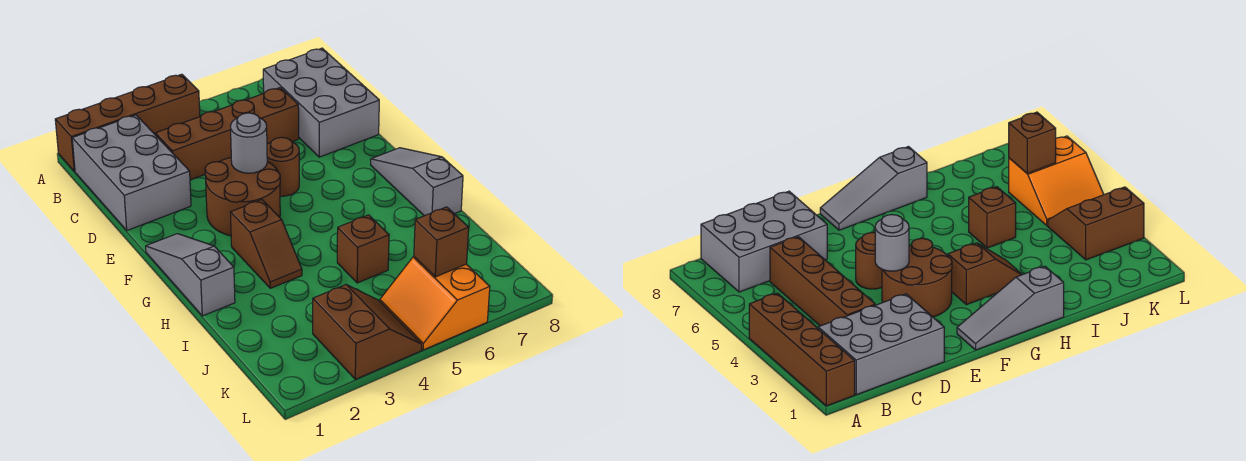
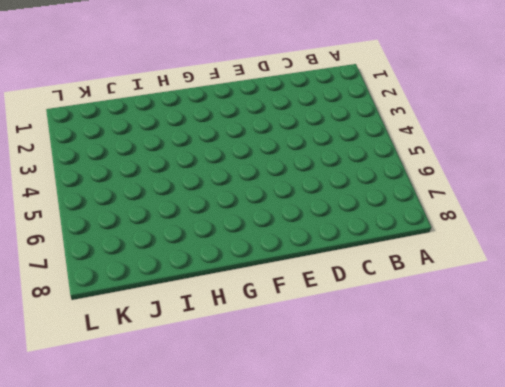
none -> brown 1x4 brick [55,74,200,171]
none -> grey 2x3 brick [72,115,191,230]
none -> grey 2x3 brick [263,48,379,157]

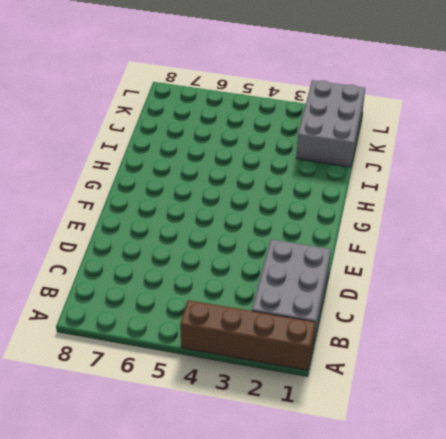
grey 2x3 brick [296,80,365,167] -> grey 2x3 brick moved to [263,48,379,157]
none -> brown 1x4 brick [155,88,299,180]
none -> brown 2x2 round brick [205,158,280,236]
none -> brown 1x1 round brick [267,137,299,196]

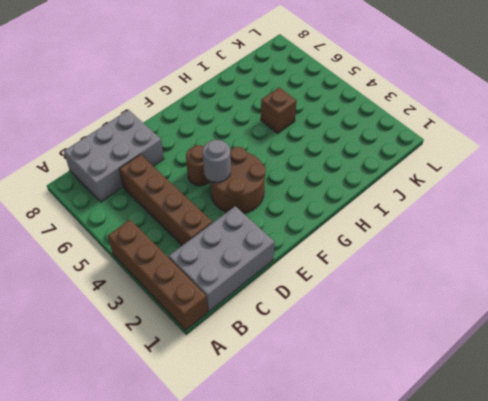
none -> grey 1x3 slope [146,234,235,316]
none -> grey 1x3 slope [371,148,463,216]
none -> brown 1x2 slope [231,200,302,288]

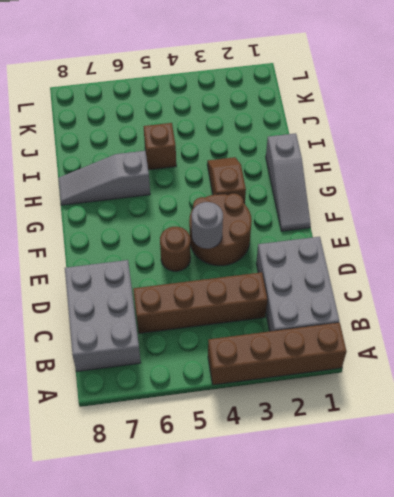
grey 1x3 slope [58,151,150,205] -> grey 1x3 slope turned to [371,148,463,216]
none -> brown 2x2 slope [313,285,422,379]
none -> orange 2x2 slope [380,257,490,350]
none -> brown 1x1 brick [414,207,469,277]

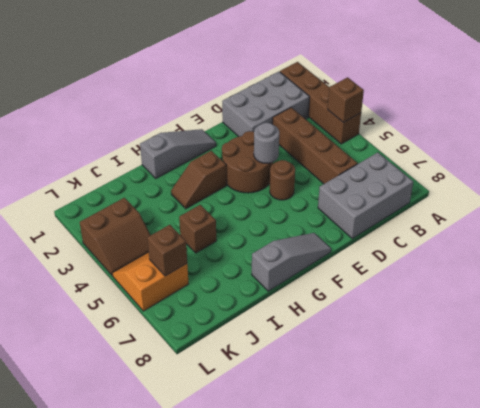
brown 1x1 brick [328,77,364,122] -> none

